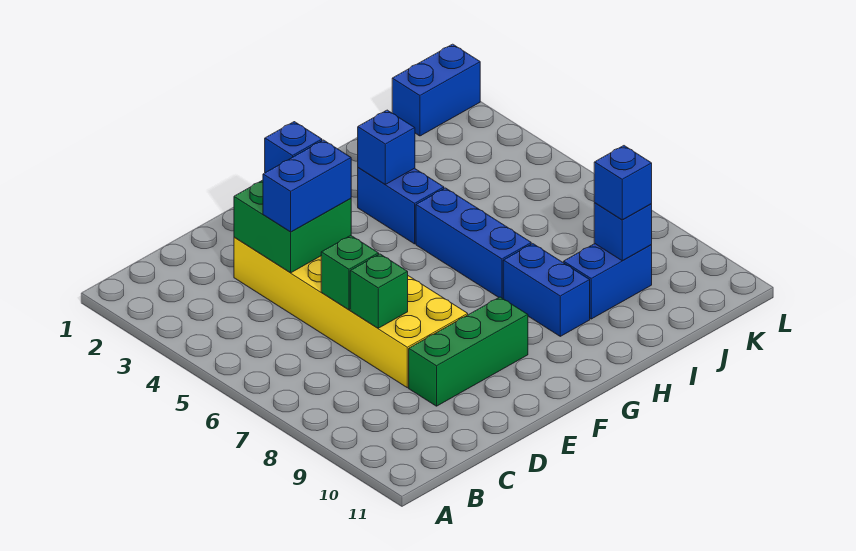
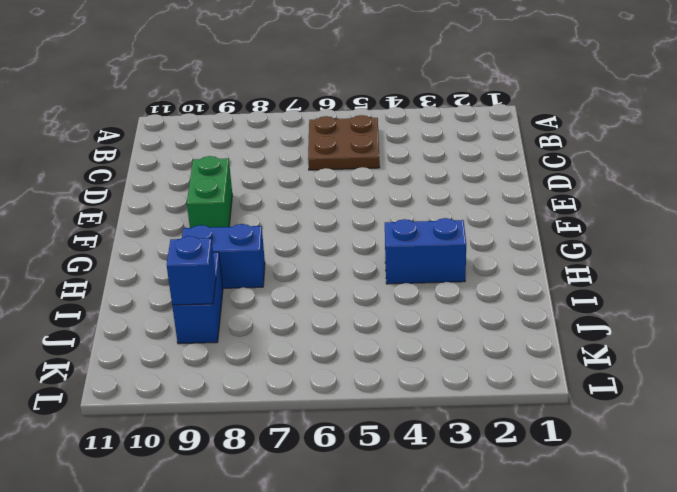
brown 2x2 plate [308,115,380,170] -> none
green 1x2 brick [187,156,232,228] -> green 1x3 brick [409,297,528,406]
none -> yellow 2x6 brick [234,237,468,388]
none -> blue 1x3 brick [416,188,531,298]
none -> blue 1x2 brick [392,44,480,136]

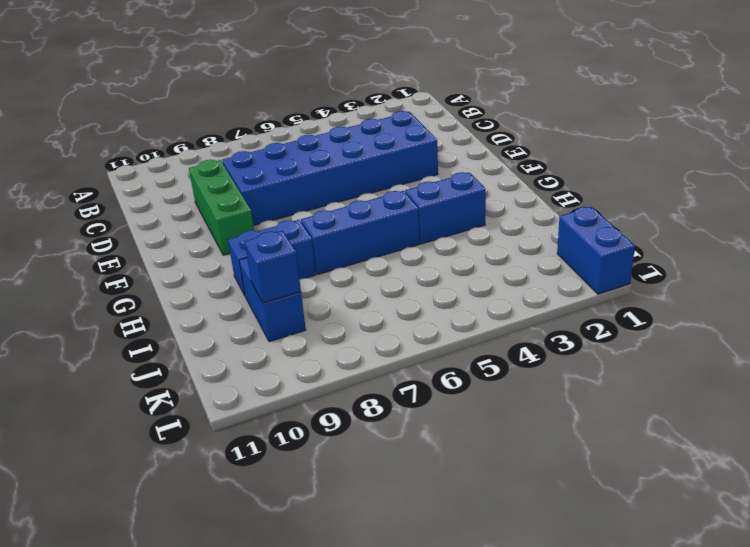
blue 2x6 brick [222,111,438,226] -> yellow 2x6 brick [234,237,468,388]
none -> green 2x2 brick [234,180,351,273]
none -> green 1x1 brick [321,235,379,310]
none -> green 1x1 brick [350,254,408,328]

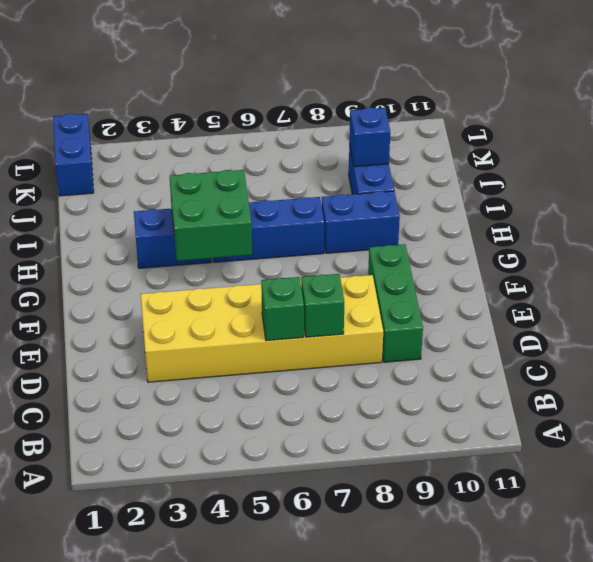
green 2x2 brick [170,170,252,261] -> green 2x2 brick moved to [234,180,351,273]
none -> blue 1x1 brick [358,110,415,184]
none -> blue 1x2 brick [263,140,351,232]
none -> blue 1x1 brick [265,122,322,173]

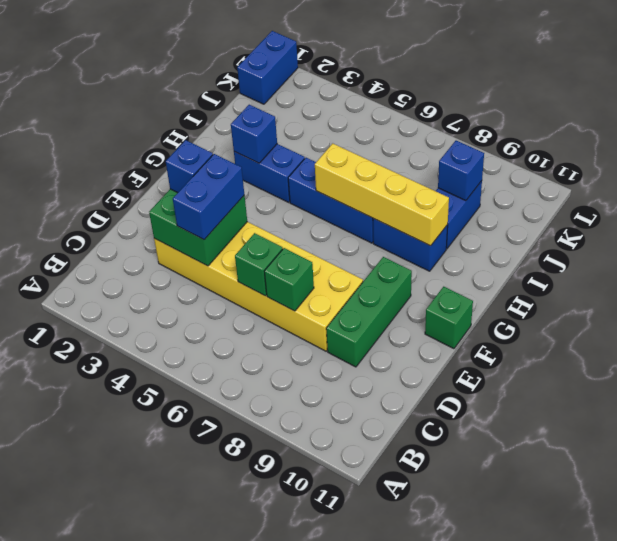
green 1x1 brick [425,287,473,349] -> none
yellow 1x4 brick [315,143,449,246] -> none
none -> blue 1x1 brick [594,146,652,220]

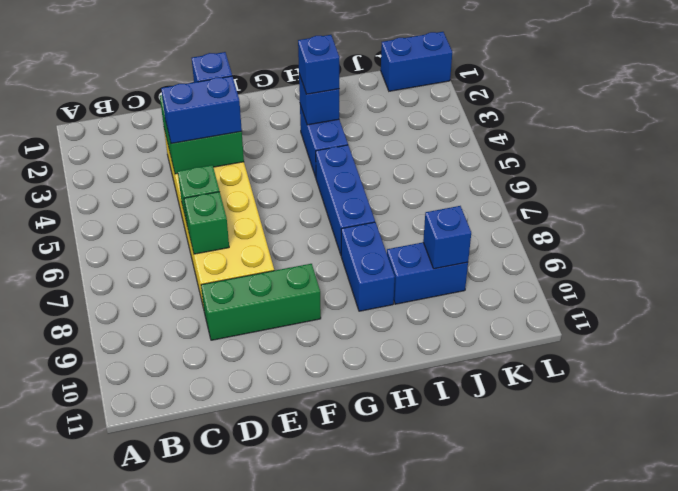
blue 1x1 brick [298,35,339,94] -> blue 1x1 brick moved to [594,146,652,220]

